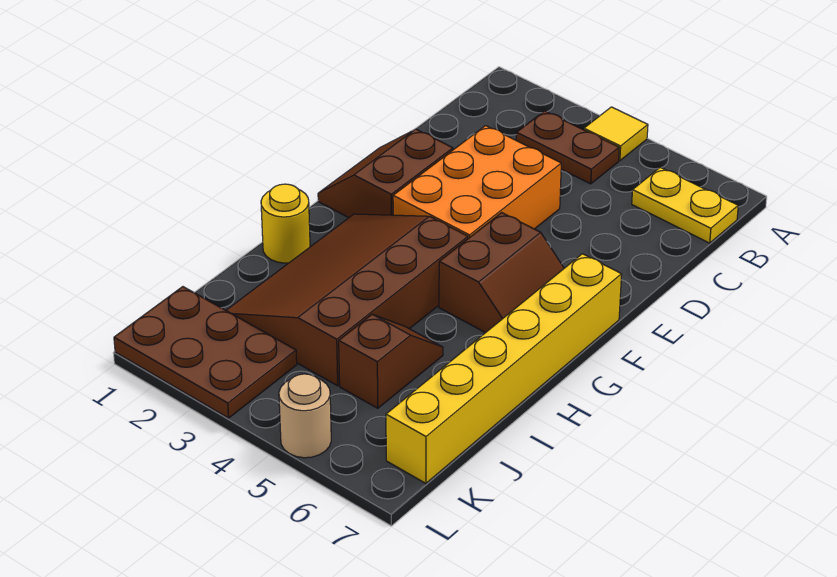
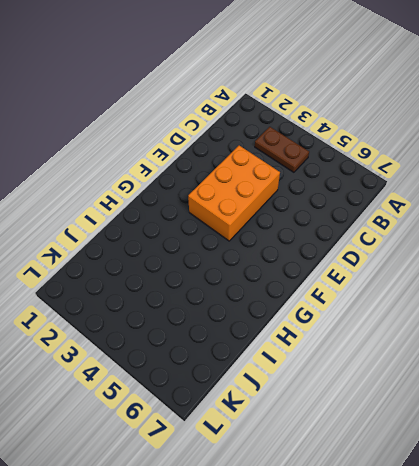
none -> yellow 1x1 tile [584,107,648,161]
none -> yellow 1x2 plate [632,167,738,243]
none -> brown 2x2 slope [318,129,453,218]

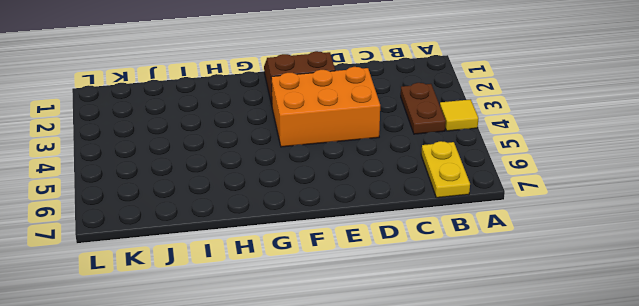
none -> brown 2x2 slope [439,213,564,333]
none -> yellow 1x6 brick [386,254,622,483]
none -> brown 3x4 slope [226,214,468,386]

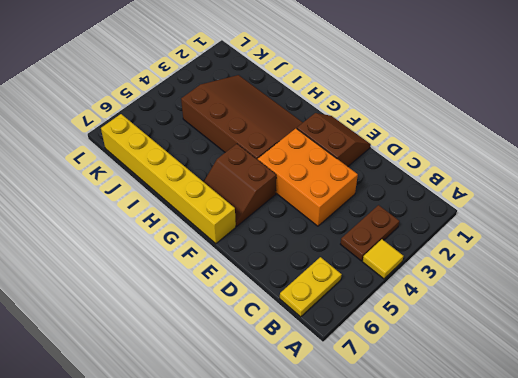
none -> yellow 1x1 round brick [261,184,310,263]
none -> brown 1x2 slope [339,314,443,408]
none -> brown 2x3 plate [114,287,297,418]

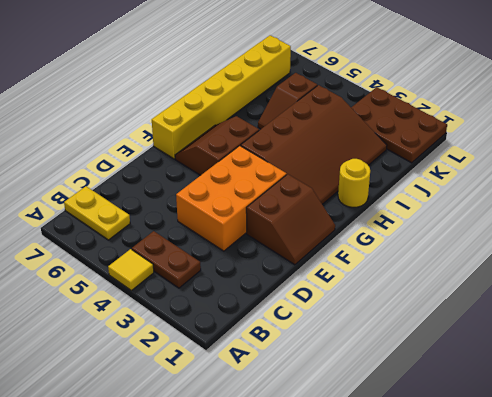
none -> tan 1x1 round brick [279,374,331,458]

